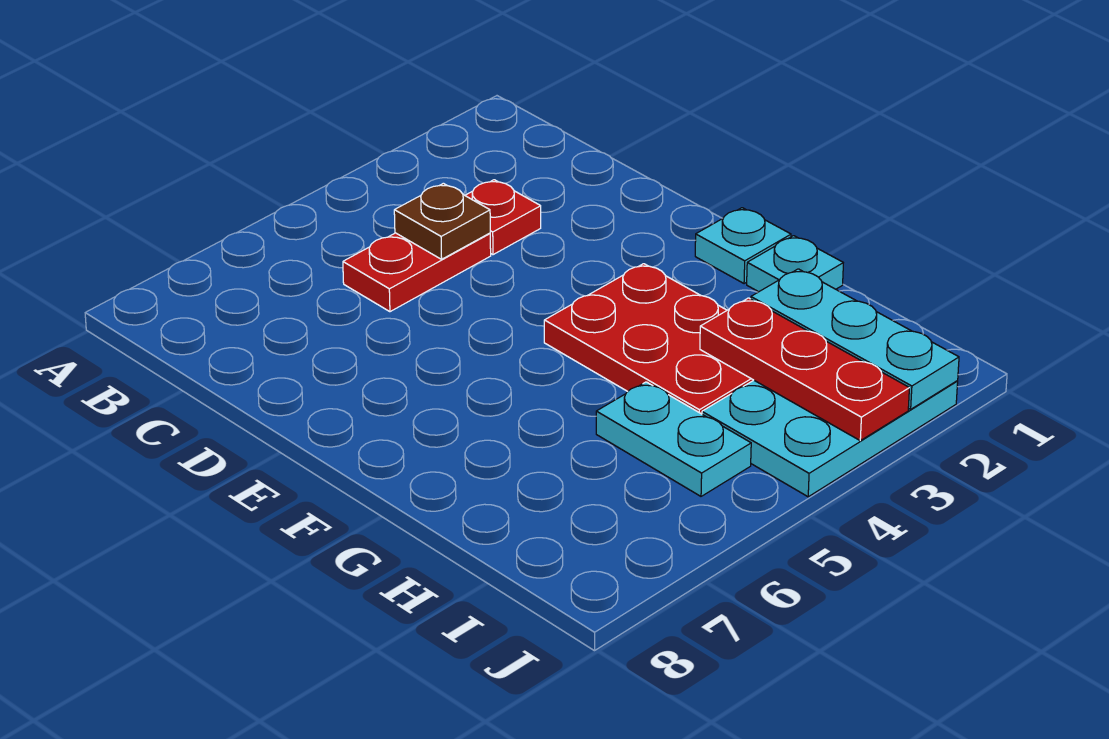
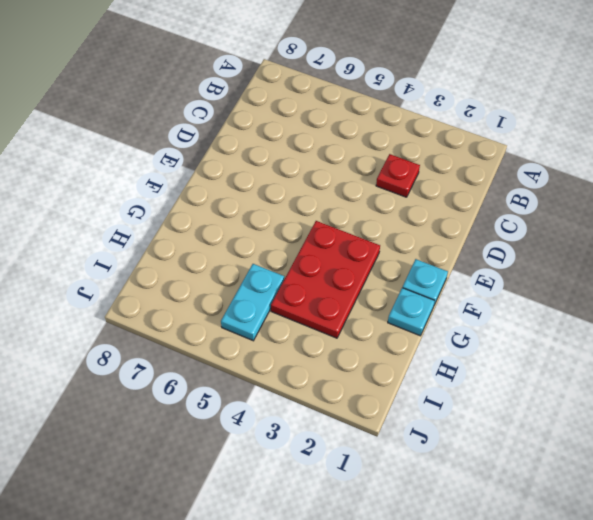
none -> red 1x2 plate [343,233,491,312]
none -> cyan 2x3 plate [702,380,958,497]

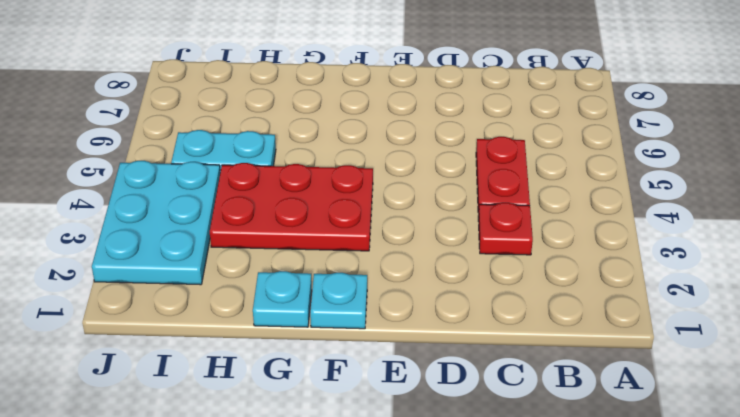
none -> brown 1x1 plate [394,183,490,259]
none -> cyan 1x3 plate [751,269,959,409]

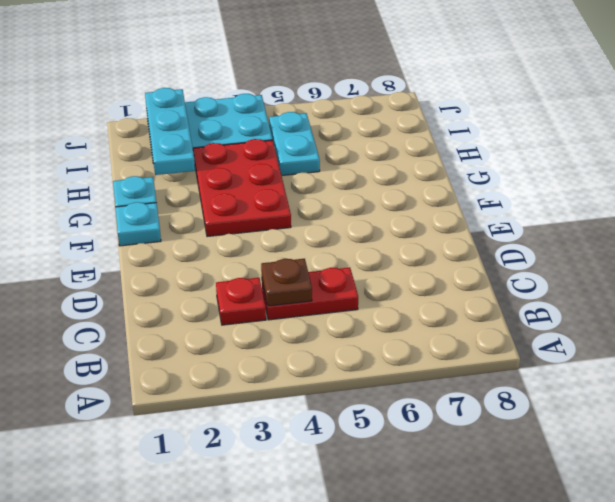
none -> red 1x3 plate [700,298,909,441]

